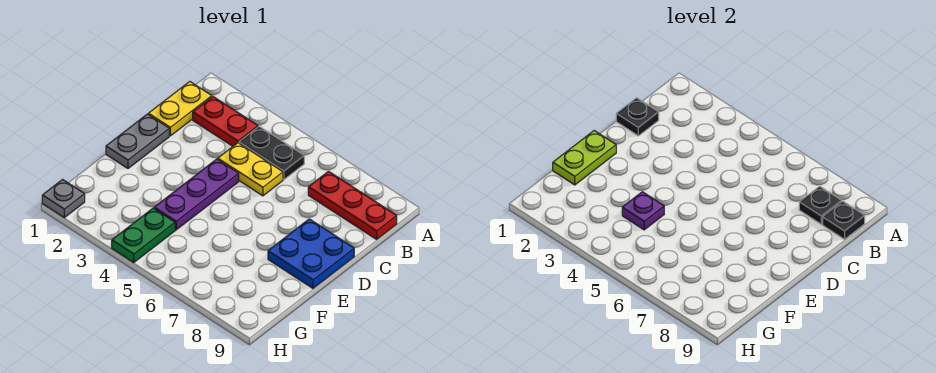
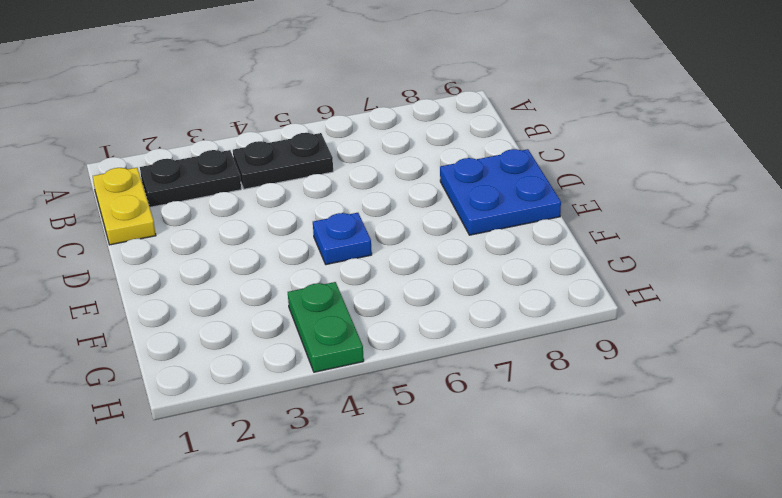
black 1x2 plate [140,150,241,207] -> red 1x2 plate [193,97,258,146]
blue 1x1 plate [313,213,372,265] -> none
none -> red 1x3 plate [308,171,397,239]
none -> yellow 1x2 plate [218,143,283,196]
none -> grey 1x2 plate [106,114,169,168]

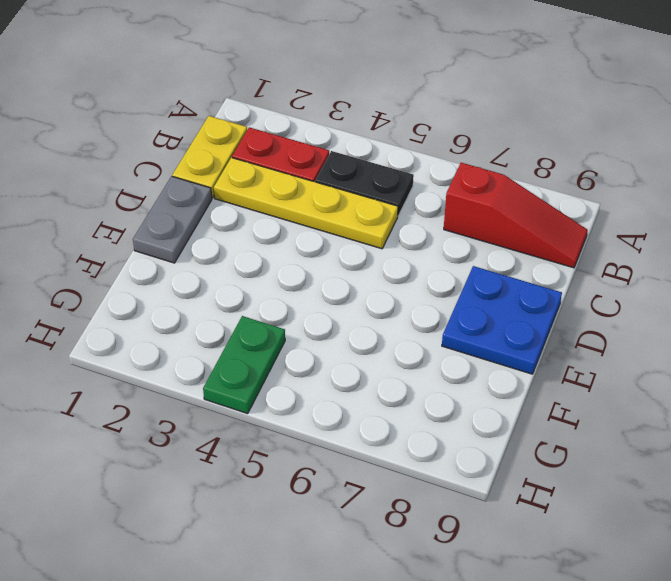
red 1x3 slope [444,163,588,268] -> red 1x3 plate [308,171,397,239]
yellow 1x4 plate [214,158,398,249] -> yellow 1x2 plate [218,143,283,196]
none -> purple 1x3 plate [154,159,239,230]
none -> grey 1x1 plate [42,180,85,218]
none -> black 1x1 plate [799,186,842,224]

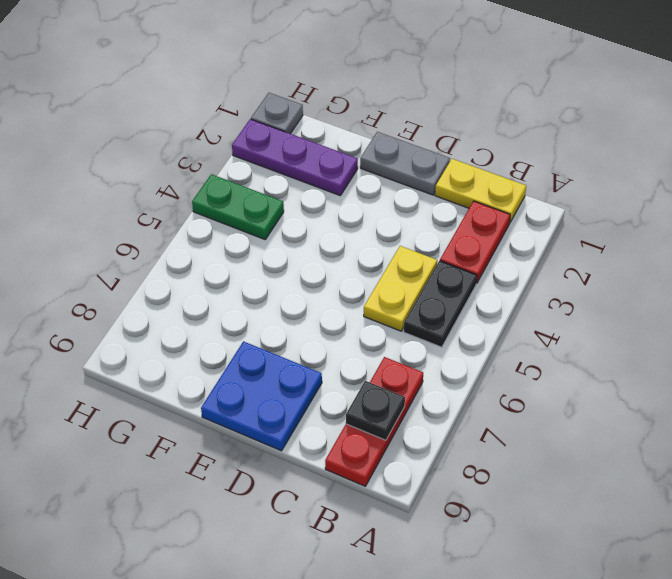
purple 1x3 plate [232,119,358,196] -> purple 1x3 plate moved to [154,159,239,230]
none -> black 1x1 plate [823,201,865,239]
none -> black 1x1 plate [616,98,659,136]
none -> lime 1x2 plate [553,131,616,185]

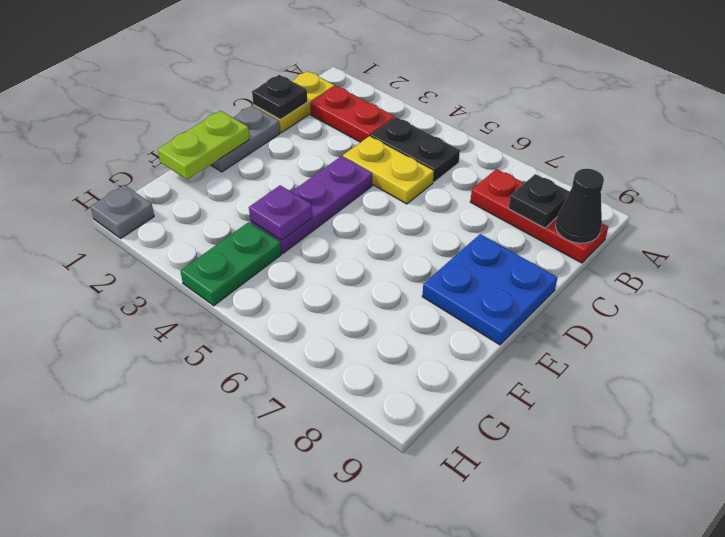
black 1x1 cone [556,169,604,243] -> black 1x1 plate [823,201,865,239]

